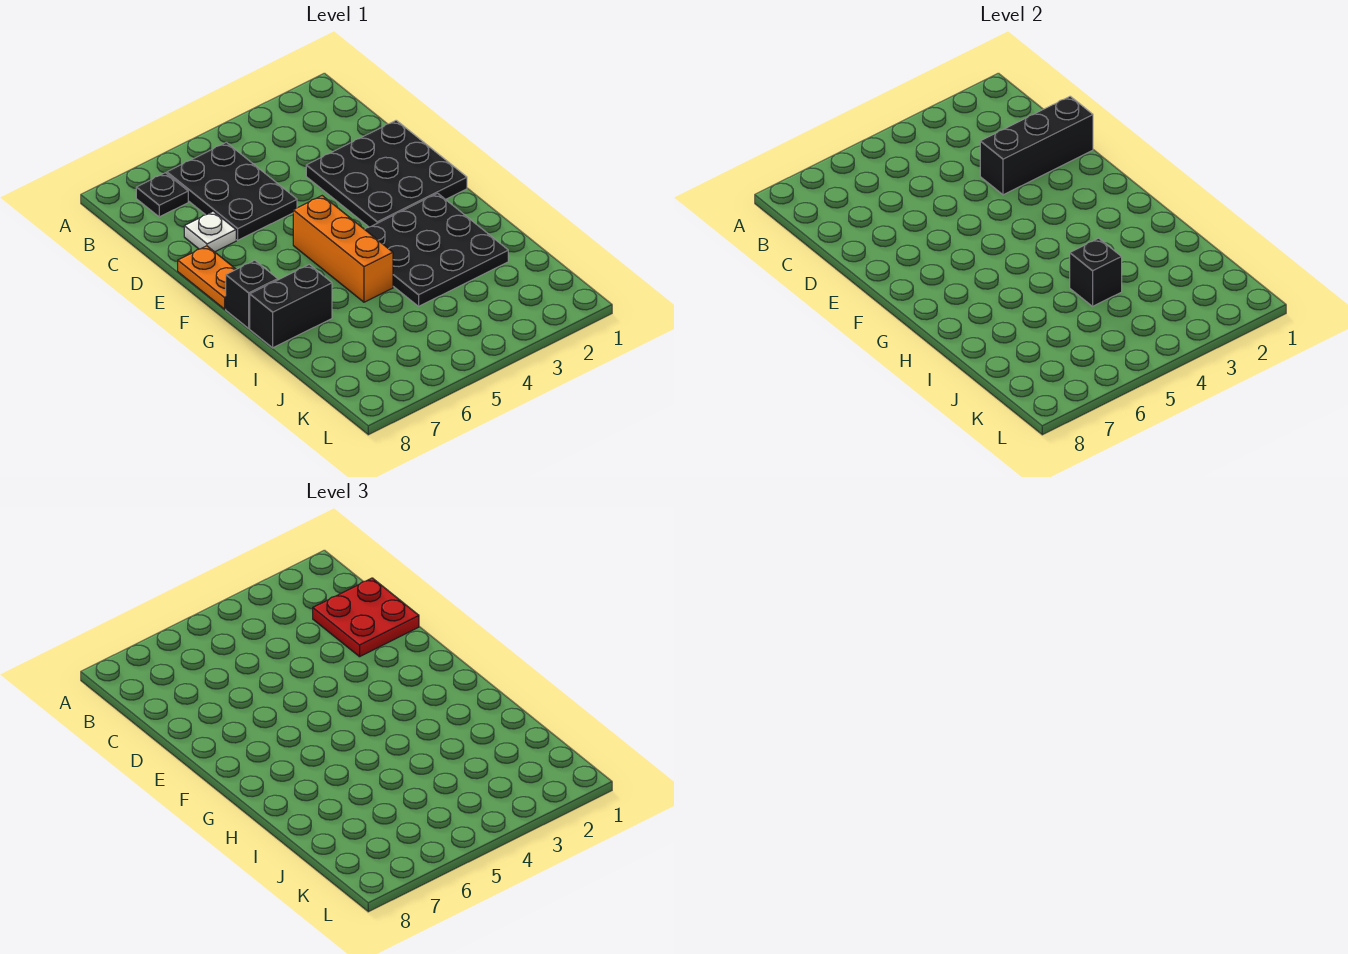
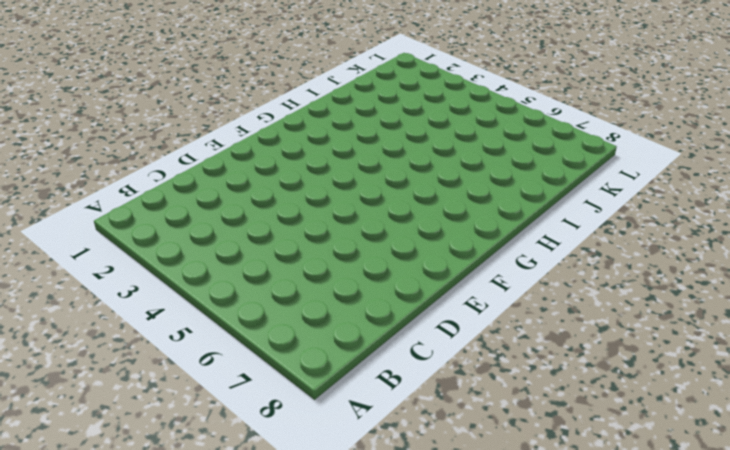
none -> black 2x3 plate [167,142,297,240]
none -> black 1x1 plate [136,173,188,217]
none -> black 3x3 plate [306,120,467,227]

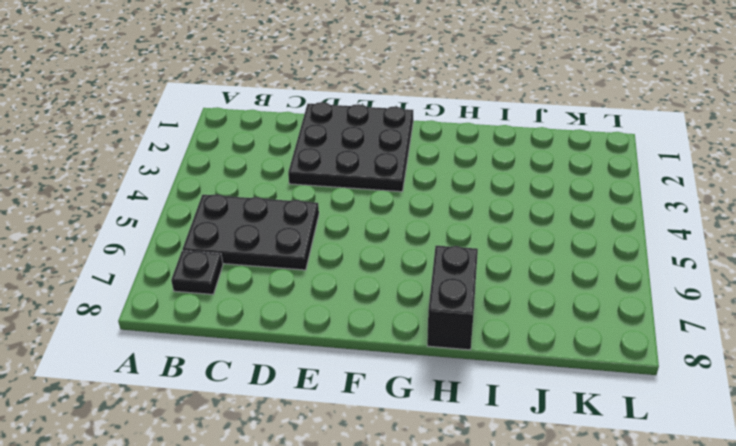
none -> white 1x1 plate [184,211,236,252]
none -> orange 1x2 plate [178,246,236,309]
none -> orange 1x3 brick [293,196,393,302]

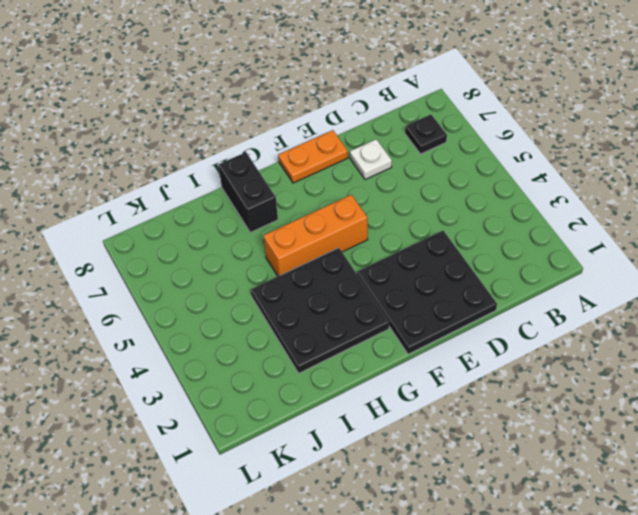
none -> black 2x3 plate [167,142,297,240]
none -> black 1x1 brick [226,260,278,328]
none -> black 1x3 brick [980,96,1093,195]

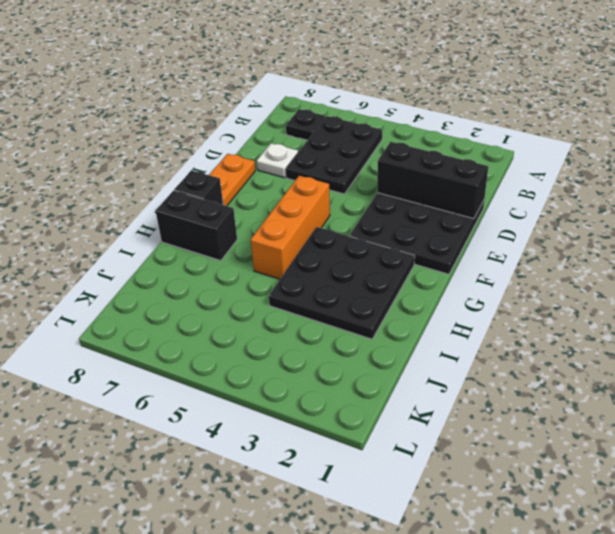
none -> black 1x1 brick [1070,238,1122,306]
none -> red 2x2 plate [313,578,419,657]

